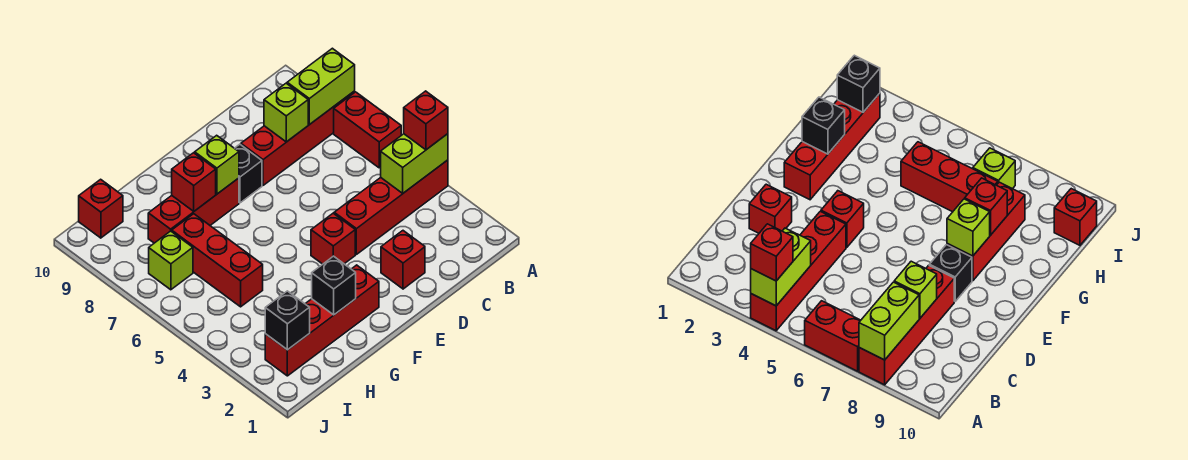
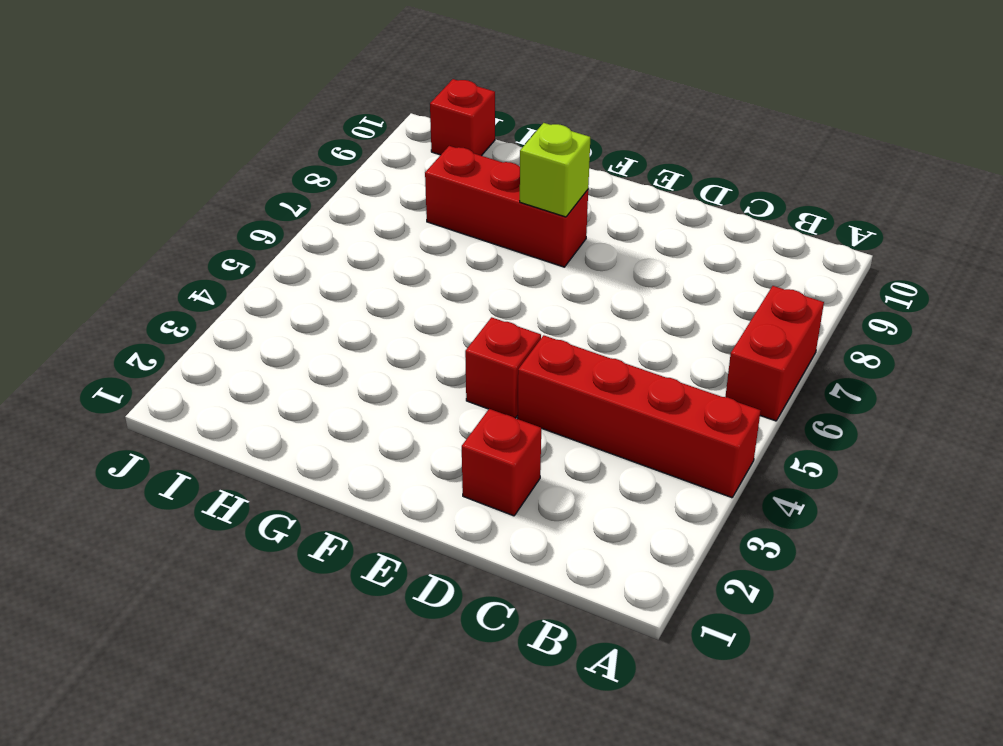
none -> red 1x4 brick [241,91,355,185]
none -> black 1x1 brick [235,144,262,203]
none -> red 1x4 brick [265,265,379,376]

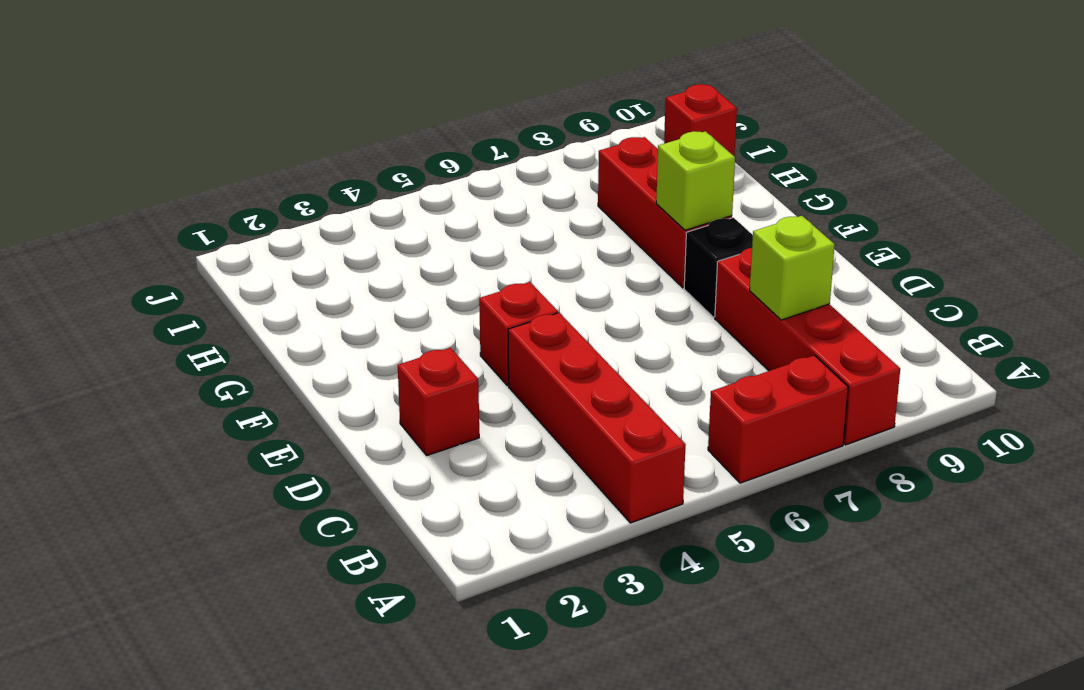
none -> red 1x4 brick [265,265,379,376]
none -> red 1x3 brick [172,214,263,307]
none -> lime 1x1 brick [149,231,193,290]

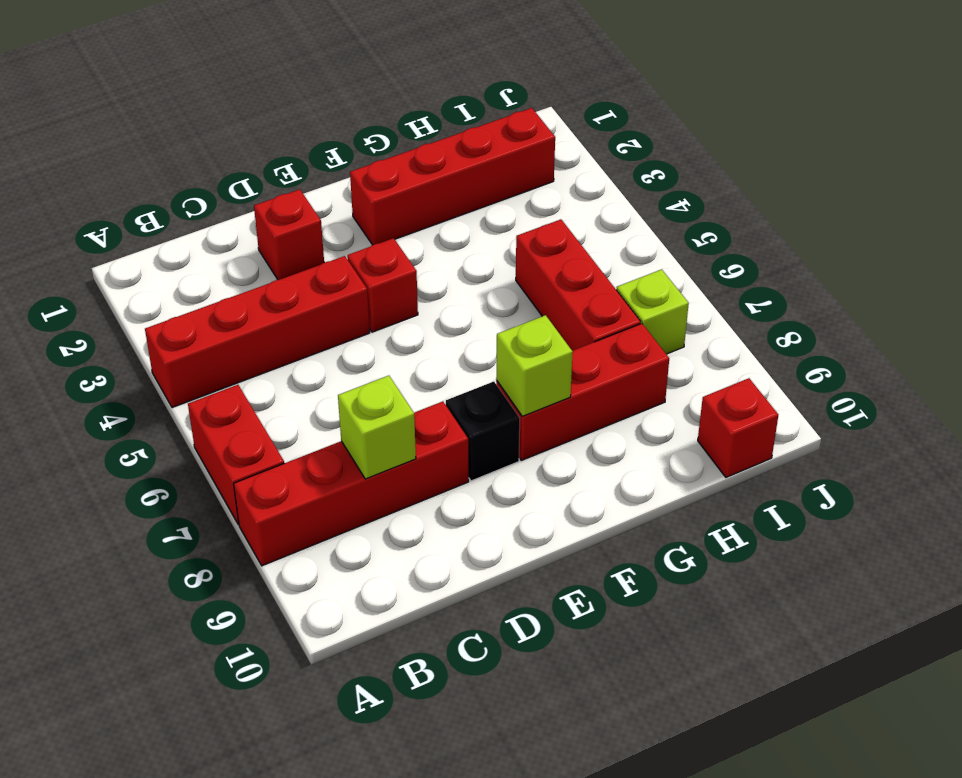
none -> lime 1x2 brick [381,134,448,193]
none -> lime 1x2 brick [287,48,355,125]
none -> black 1x1 brick [312,256,356,315]

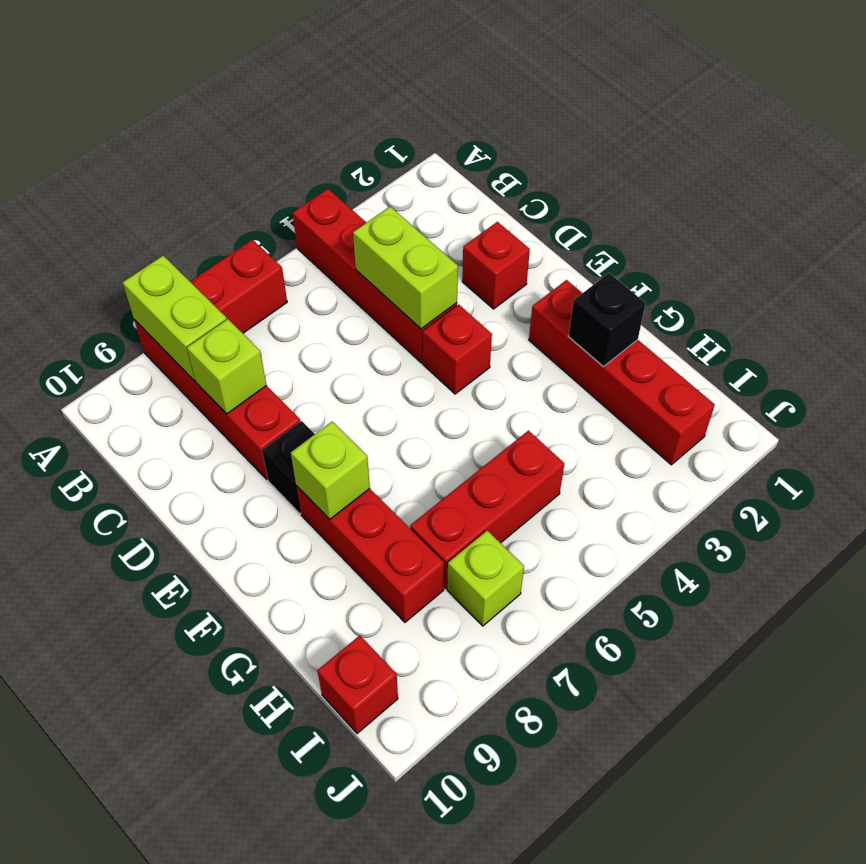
lime 1x2 brick [353,207,458,329] -> lime 1x2 brick moved to [381,134,448,193]
none -> red 1x1 brick [172,153,216,211]
none -> black 1x1 brick [265,291,310,350]
none -> red 1x1 brick [404,91,448,150]

